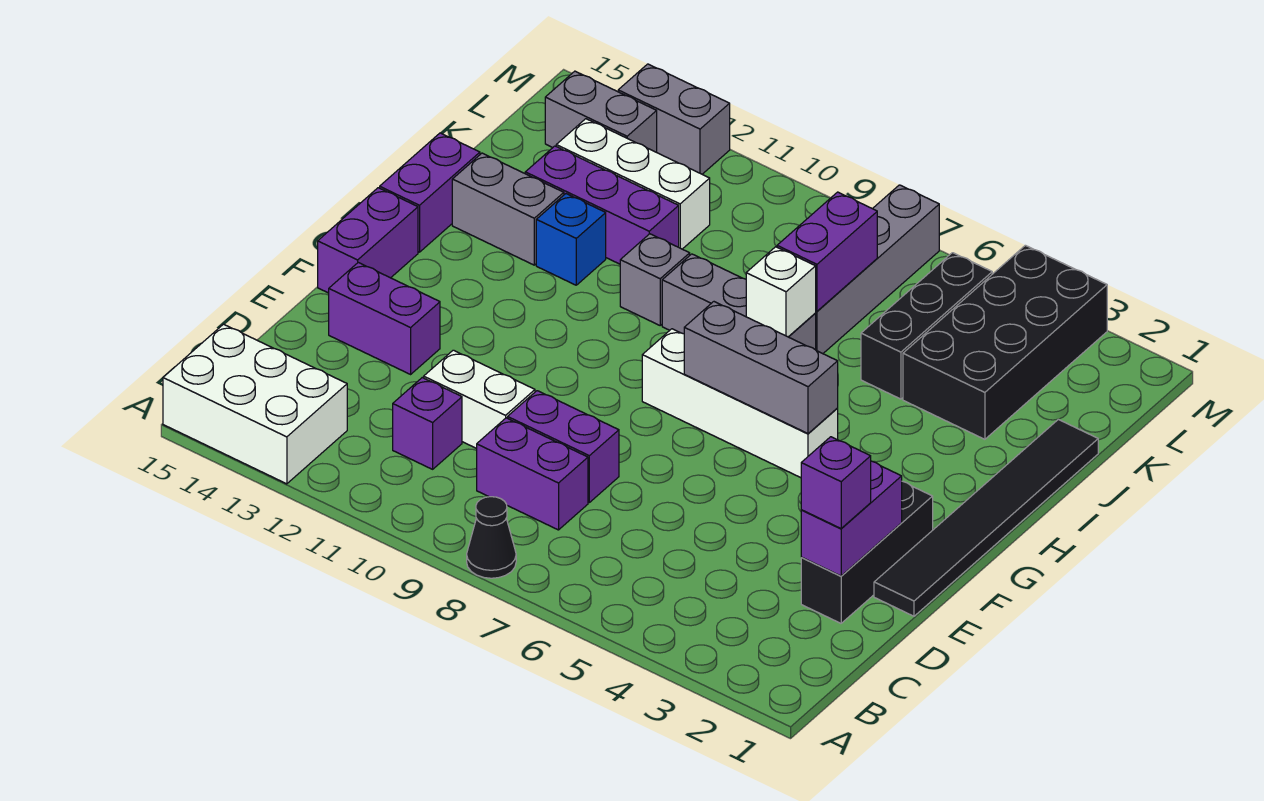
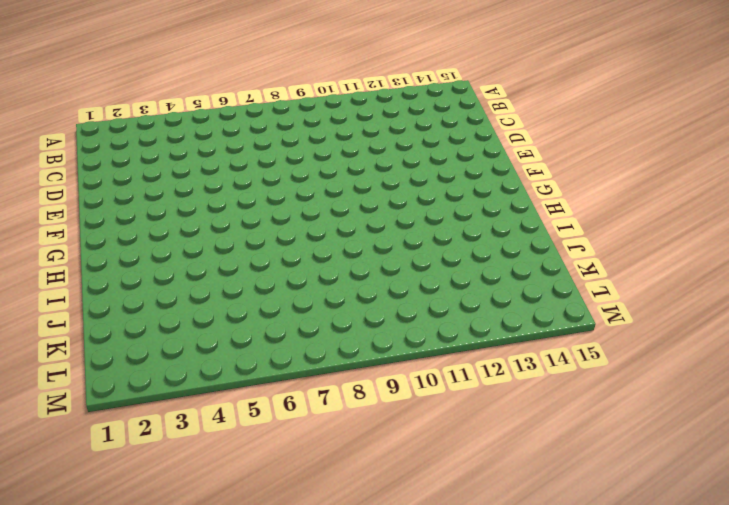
none -> black 1x1 cone [467,497,516,578]
none -> white 2x3 brick [163,324,347,484]
none -> purple 1x2 brick [477,418,588,530]

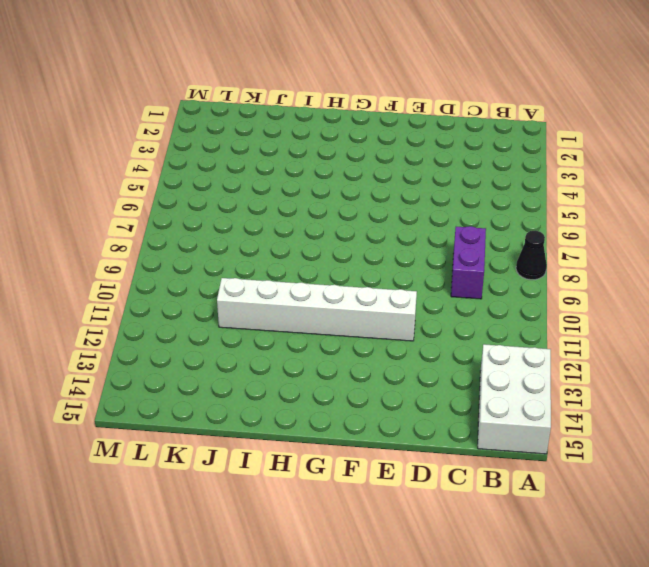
white 1x6 brick [217,278,417,341] -> purple 1x3 brick [525,146,679,264]
none -> purple 1x1 brick [393,378,462,469]
none -> black 1x3 brick [801,481,933,623]
none -> purple 1x2 brick [508,391,619,502]

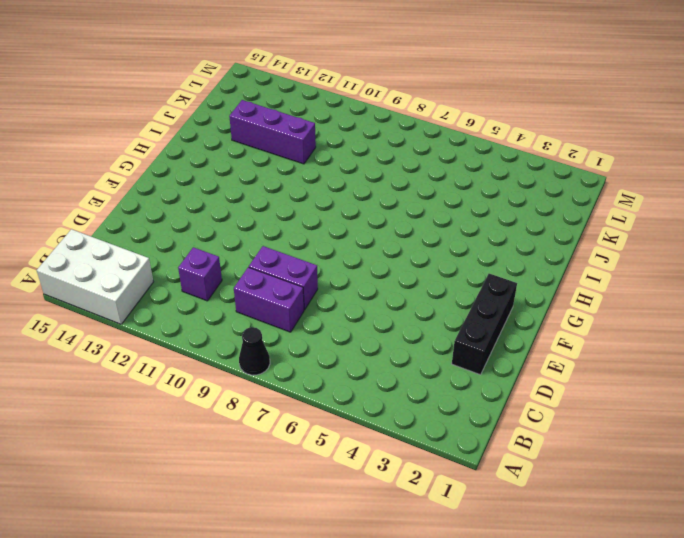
none -> white 1x2 brick [424,350,535,449]
none -> black 1x6 tile [874,419,1098,616]
none -> purple 1x2 brick [329,263,440,374]

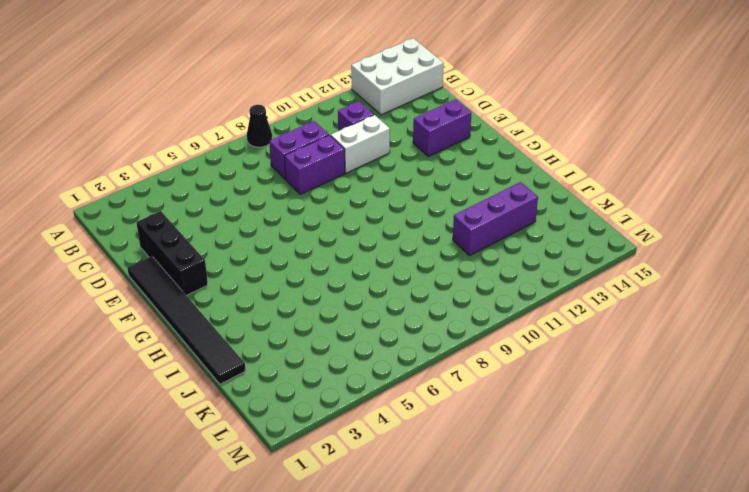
none -> purple 1x2 brick [318,188,418,293]
none -> white 1x4 brick [642,329,838,478]
none -> purple 1x2 brick [380,133,480,252]

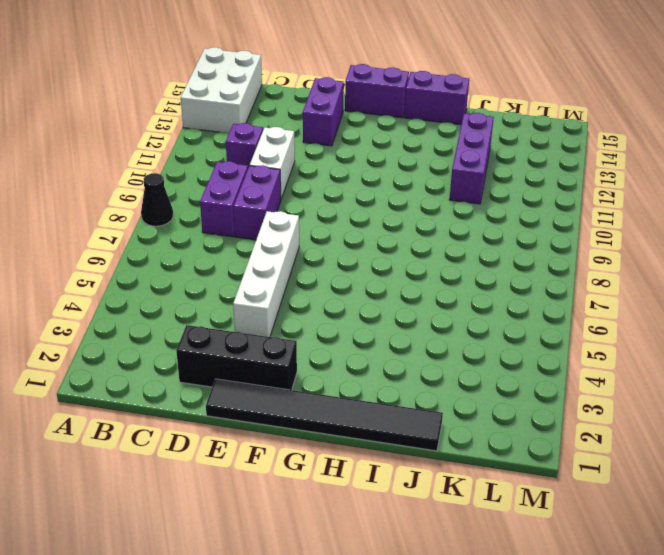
white 1x4 brick [233,211,299,337] -> white 1x4 brick moved to [642,329,838,478]
none -> grey 1x3 brick [662,254,816,350]
none -> grey 1x1 brick [620,234,690,325]
none -> blue 1x1 brick [536,194,606,285]

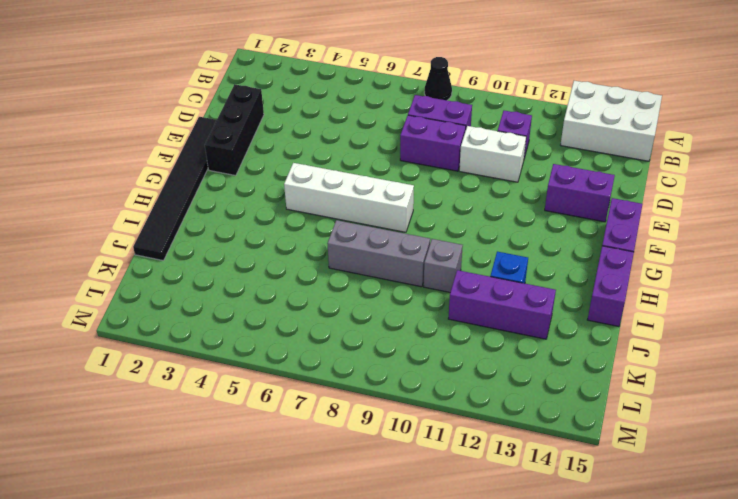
none -> grey 1x2 brick [452,153,564,265]
none -> black 2x4 brick [903,245,1107,439]
none -> black 1x3 brick [861,253,992,399]

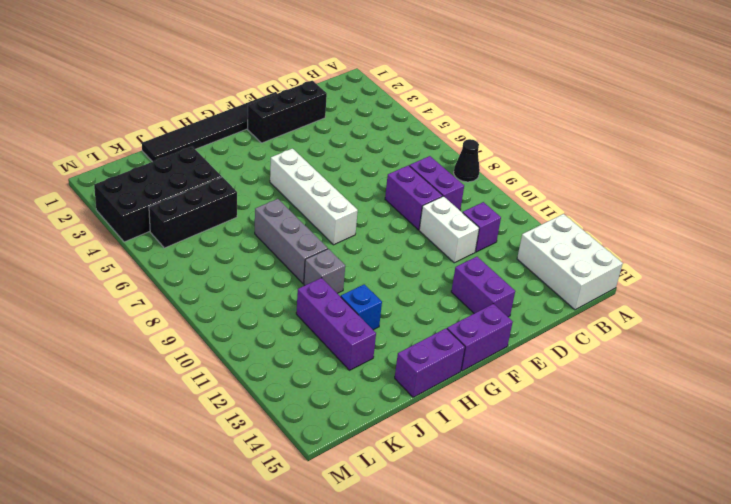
none -> grey 1x2 brick [452,153,564,265]
none -> grey 1x4 brick [815,185,939,354]
none -> white 1x3 brick [556,119,710,249]

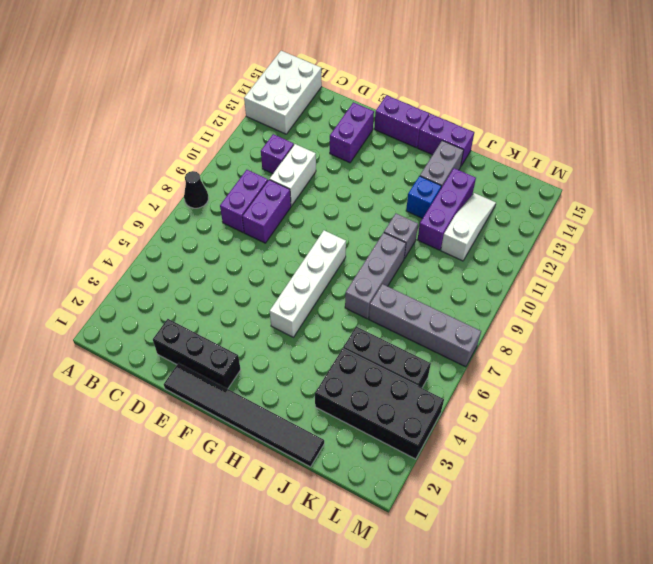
white 1x3 slope [441,193,496,261] -> white 1x3 brick [556,119,710,249]
none -> grey 1x2 brick [545,71,657,152]
none -> grey 1x2 brick [618,64,730,174]
none -> purple 1x2 brick [801,461,902,576]

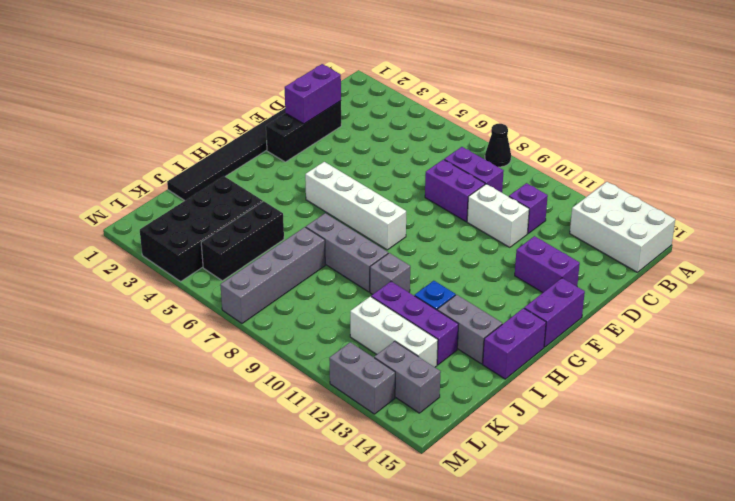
none -> grey 1x3 brick [684,302,838,433]
none -> white 1x1 brick [746,247,816,337]
none -> purple 1x2 brick [777,192,877,311]

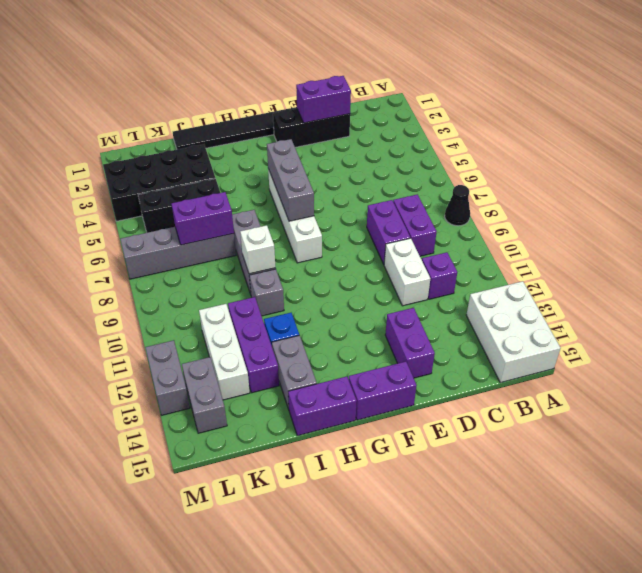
white 1x1 brick [240,225,275,274] -> white 1x1 brick moved to [746,247,816,337]
none -> purple 1x1 brick [801,437,871,529]

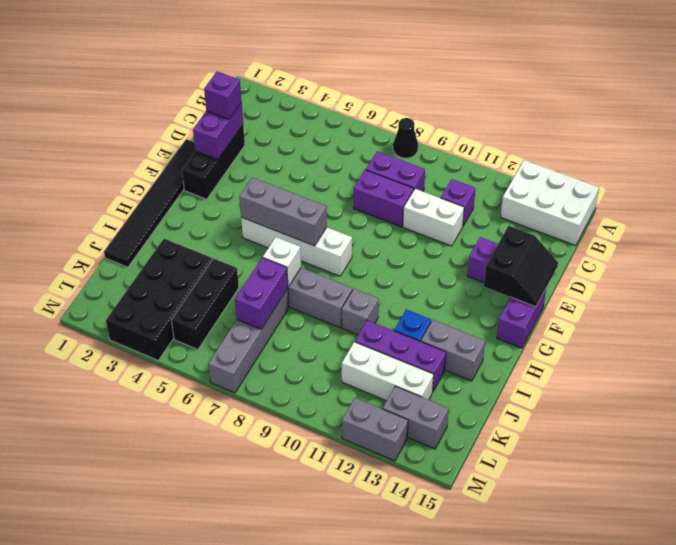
black 2x2 slope [484,226,558,307] -> none
none -> purple 1x2 brick [380,133,480,252]

